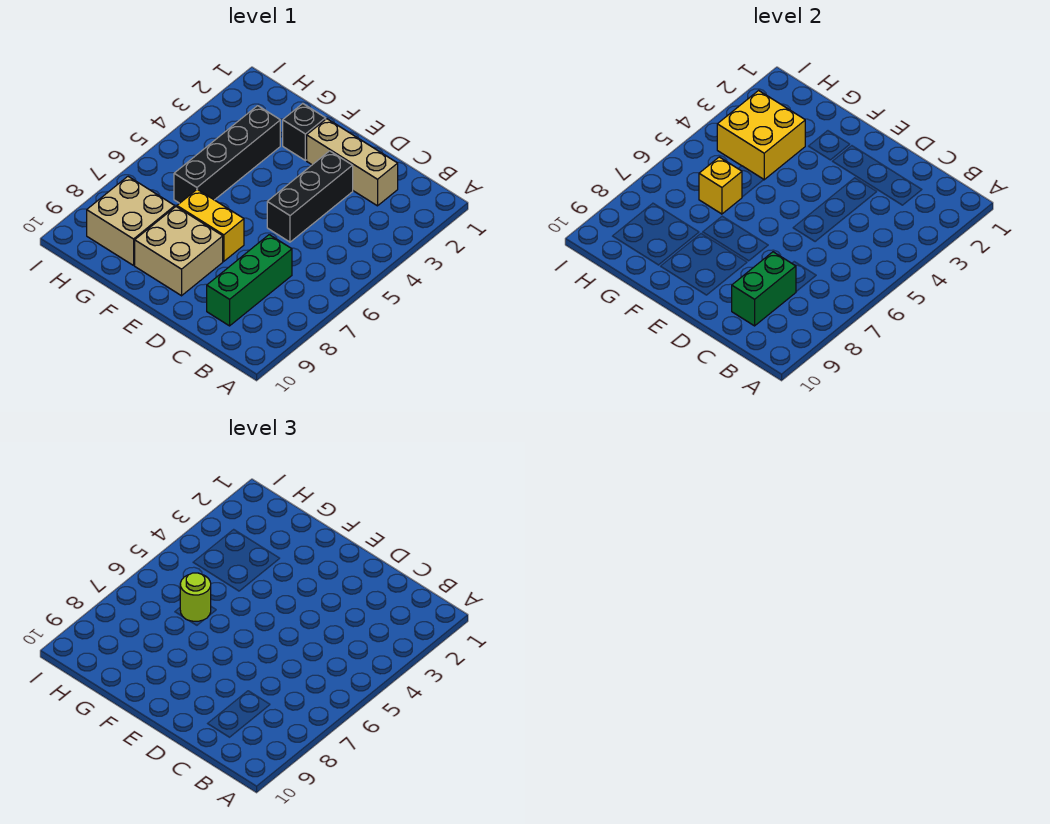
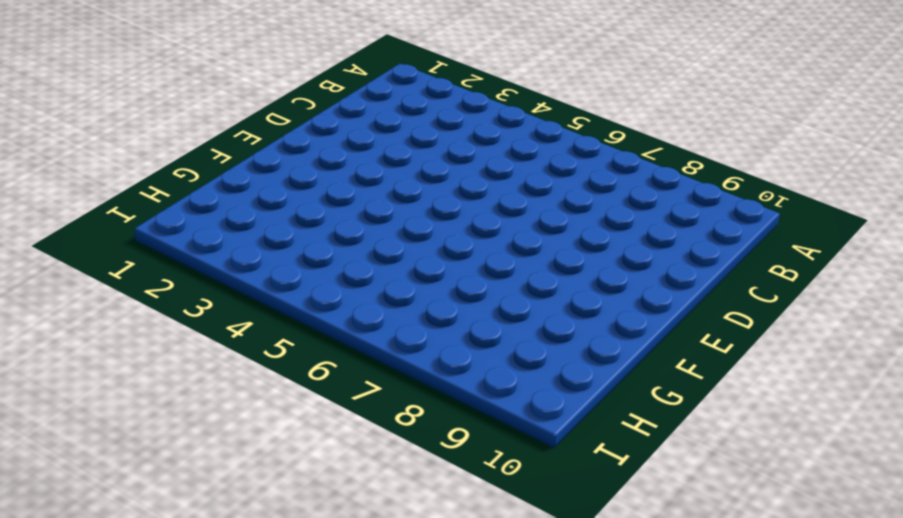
none -> tan 1x3 brick [307,119,398,206]
none -> green 1x3 brick [207,235,292,326]
none -> black 1x3 brick [267,151,353,242]

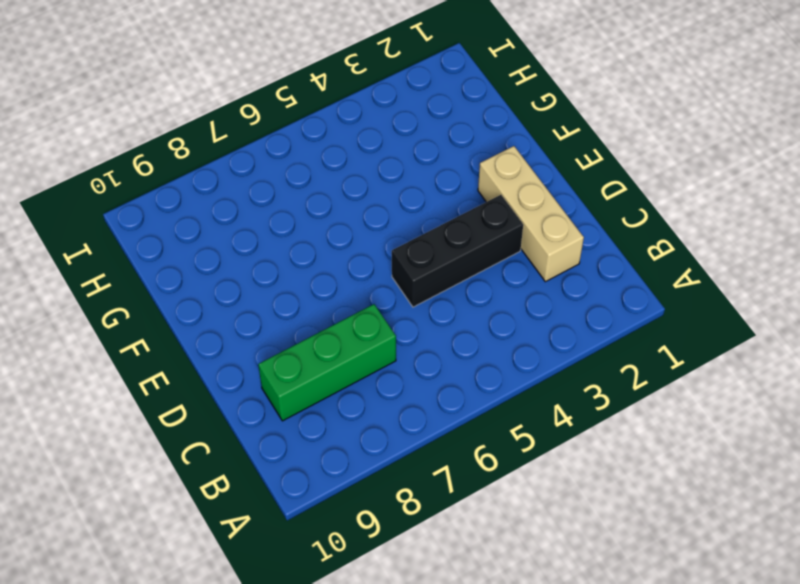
none -> yellow 1x2 brick [177,189,244,261]
none -> tan 2x2 brick [135,207,223,296]
none -> black 1x1 brick [283,104,326,160]

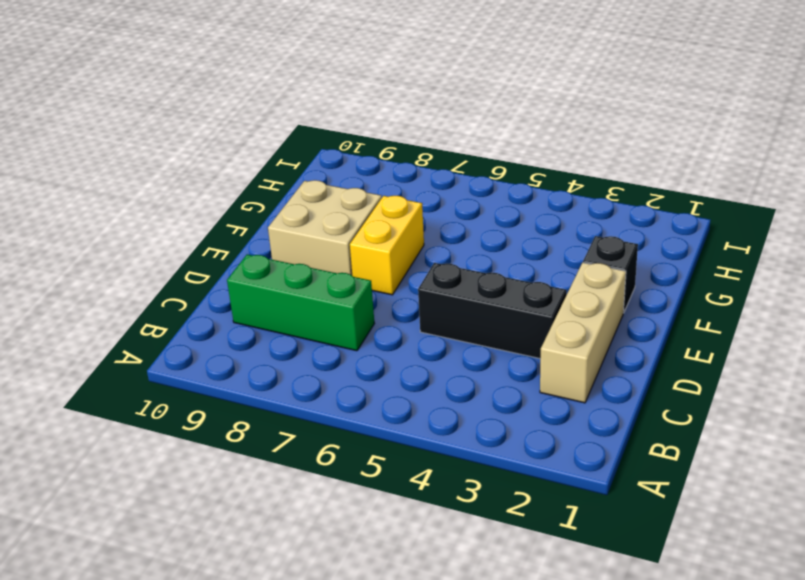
none -> black 1x4 brick [174,106,280,203]
none -> tan 2x2 brick [87,177,175,265]
none -> green 1x2 brick [732,252,796,326]

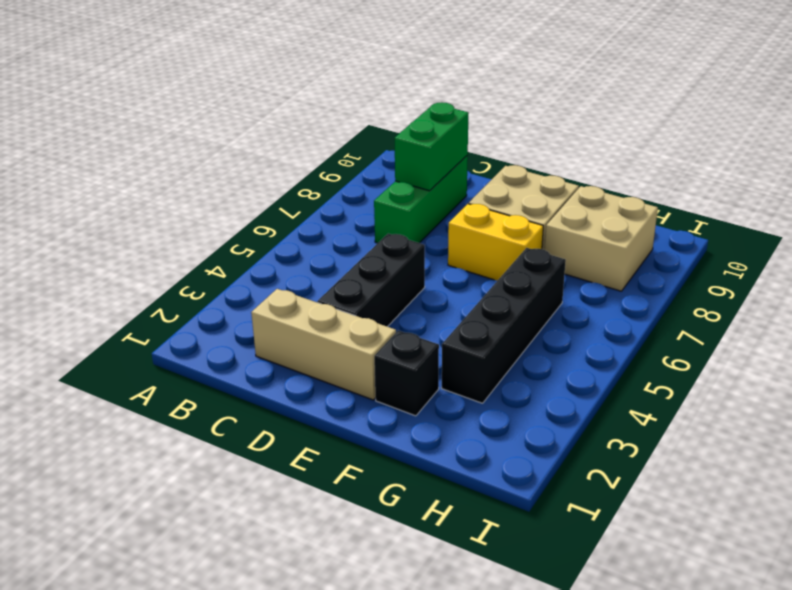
none -> yellow 2x2 brick [717,91,805,180]
none -> yellow 1x1 brick [699,157,742,214]
none -> lime 1x1 round brick [180,573,211,621]

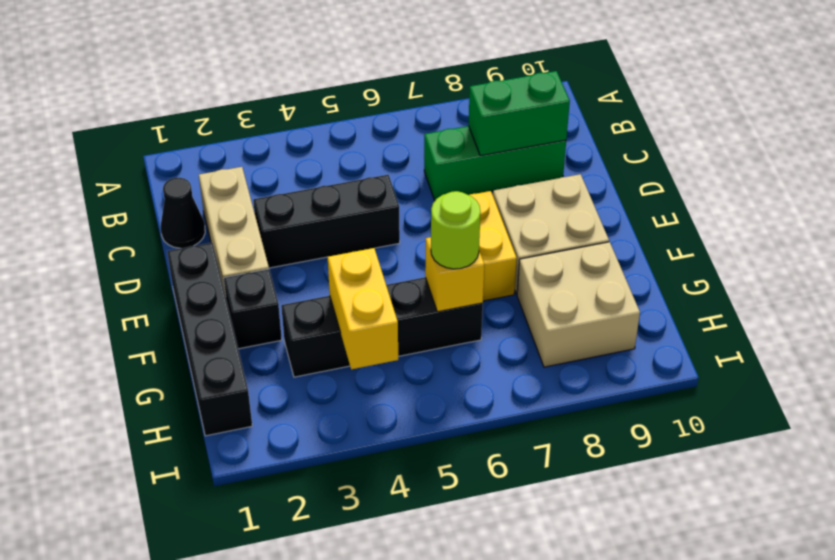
black 1x1 cone [161,178,205,248] -> none
black 1x4 brick [167,243,252,436] -> none
yellow 1x2 brick [328,248,398,369] -> yellow 2x2 brick [717,91,805,180]

